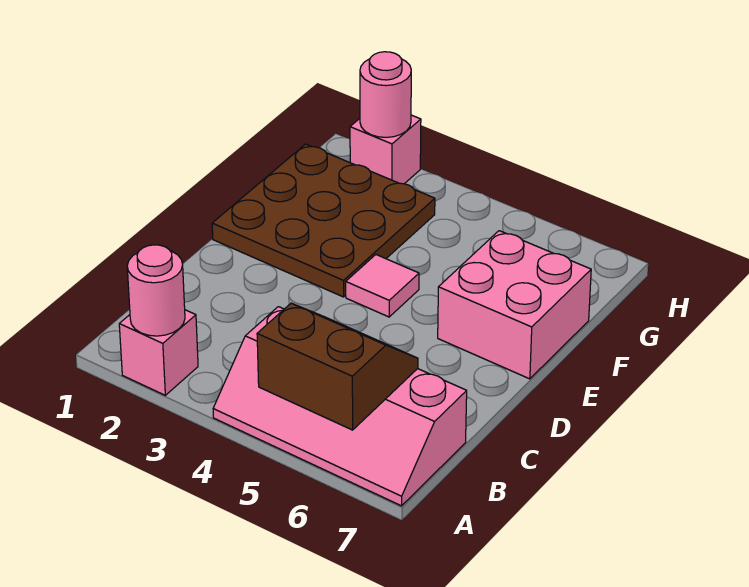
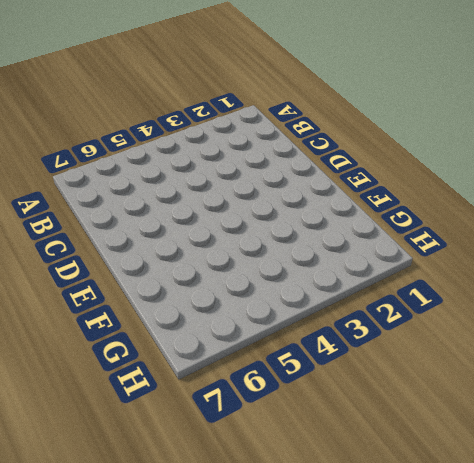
none -> pink 1x1 brick [119,310,198,395]
none -> pink 2x4 slope [213,307,467,506]

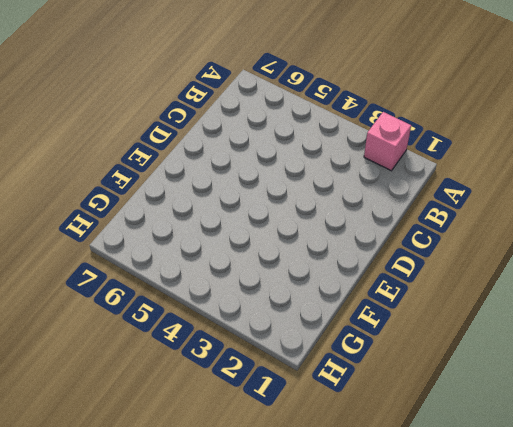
none -> pink 2x4 slope [213,307,467,506]
none -> brown 3x3 plate [212,144,435,297]

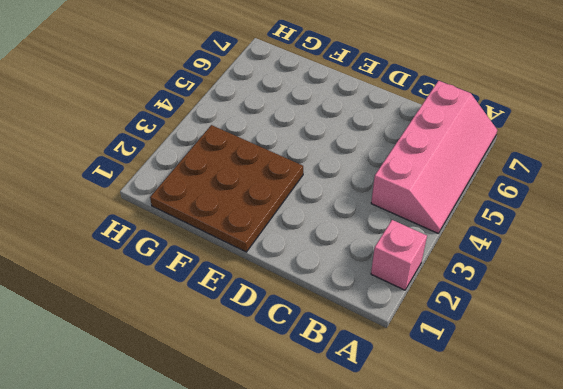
none -> pink 1x1 tile [346,255,419,317]
none -> pink 2x2 brick [438,231,591,379]

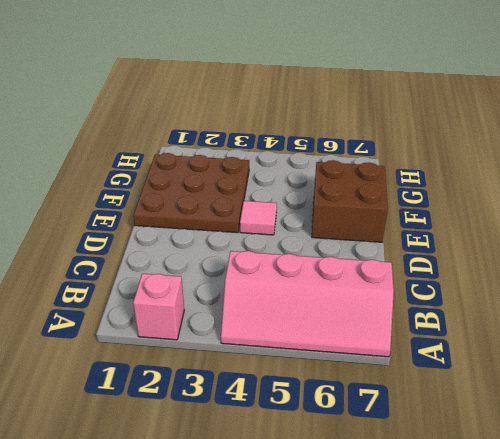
brown 2x2 brick [312,160,388,242] -> pink 2x2 brick [438,231,591,379]
none -> pink 1x1 brick [350,115,421,184]
none -> pink 1x1 round brick [127,245,185,336]

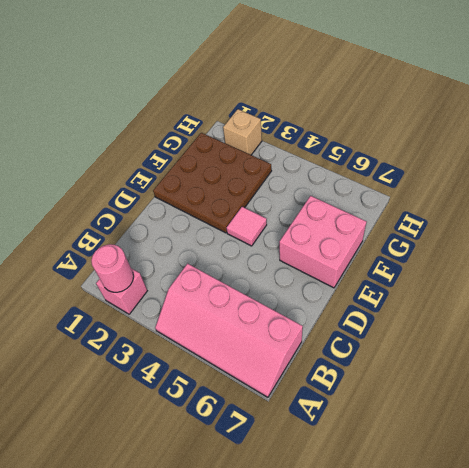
tan 1x1 brick [223,109,262,155] -> pink 1x1 brick [350,115,421,184]
none -> brown 2x2 slope [257,303,418,430]
none -> pink 1x1 round brick [360,52,411,137]

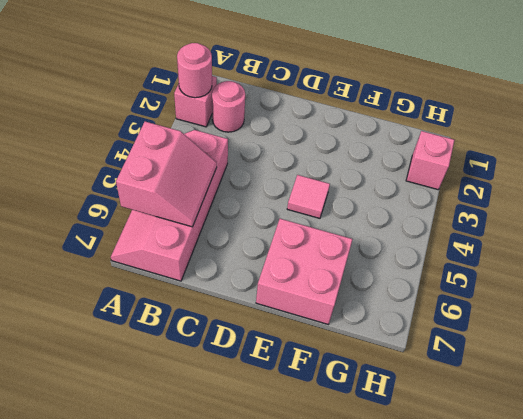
pink 2x2 slope [116,121,217,227] -> brown 2x2 slope [257,303,418,430]
pink 1x1 round brick [212,81,245,132] -> pink 1x1 round brick moved to [360,52,411,137]
none -> brown 3x3 plate [212,144,435,297]

